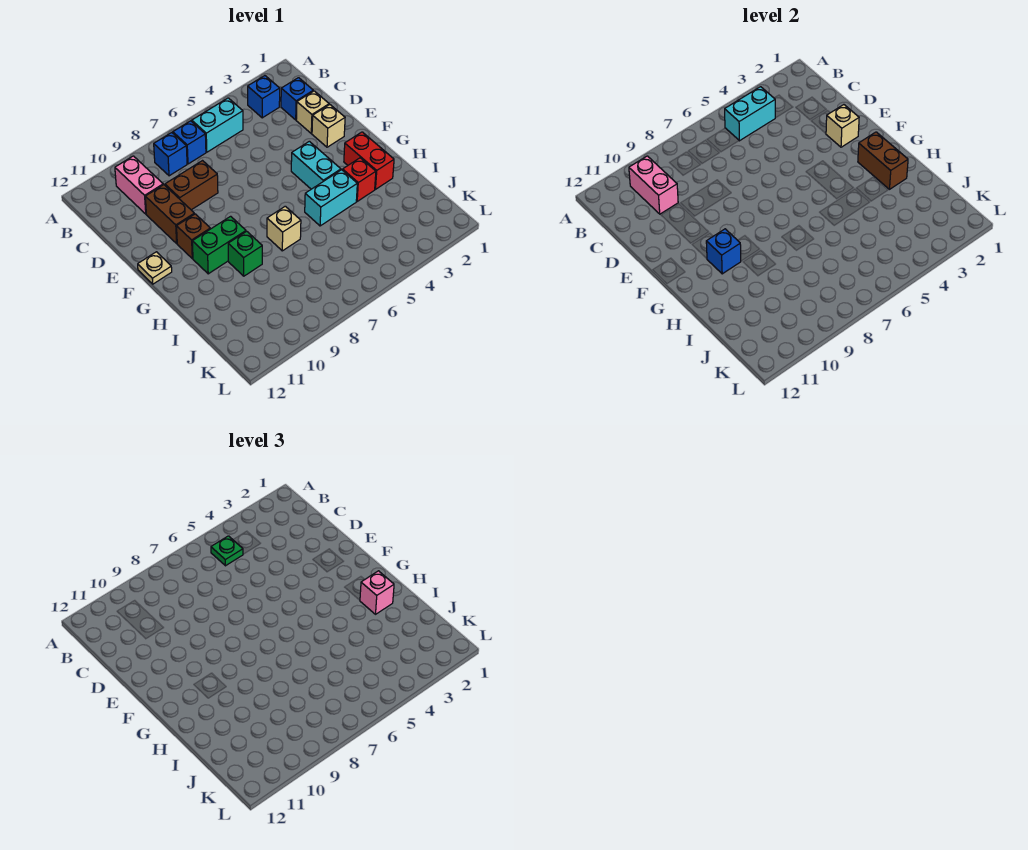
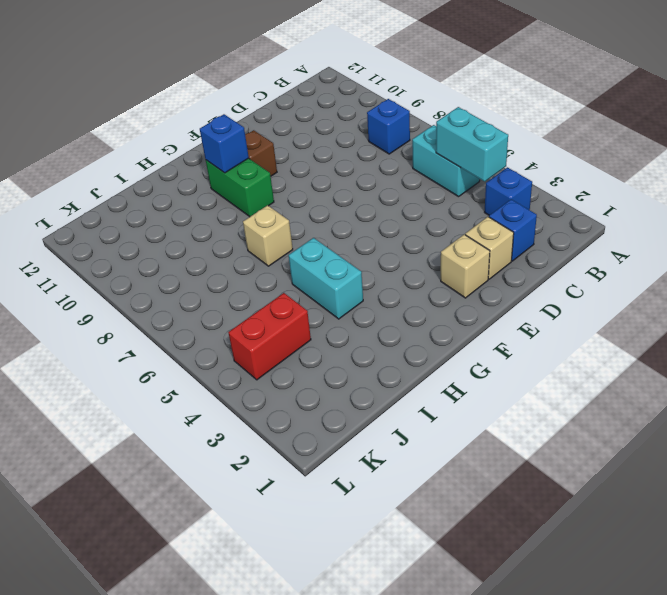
red 1x2 brick [228,293,311,380] -> red 1x2 brick moved to [344,132,394,189]
none -> blue 1x1 brick [173,121,206,164]
none -> pink 1x2 brick [115,156,163,214]
none -> brown 1x2 brick [165,161,218,210]

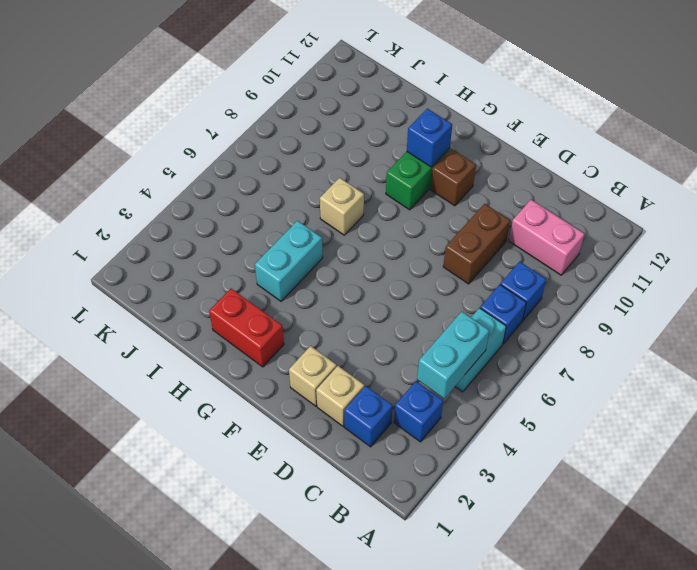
none -> brown 1x2 brick [145,185,194,243]
none -> cyan 1x2 brick [291,141,341,189]
none -> tan 1x1 plate [138,252,172,284]

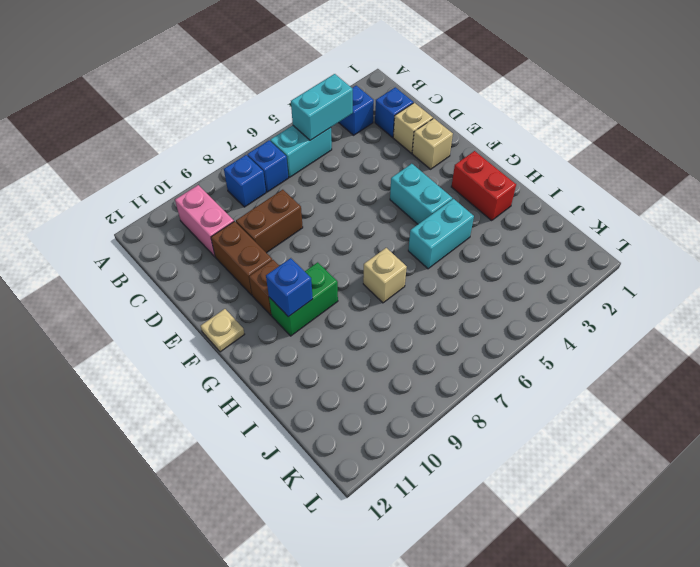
none -> red 1x1 brick [343,158,376,201]
none -> green 1x1 brick [228,231,262,276]
none -> pink 1x2 brick [629,156,678,214]

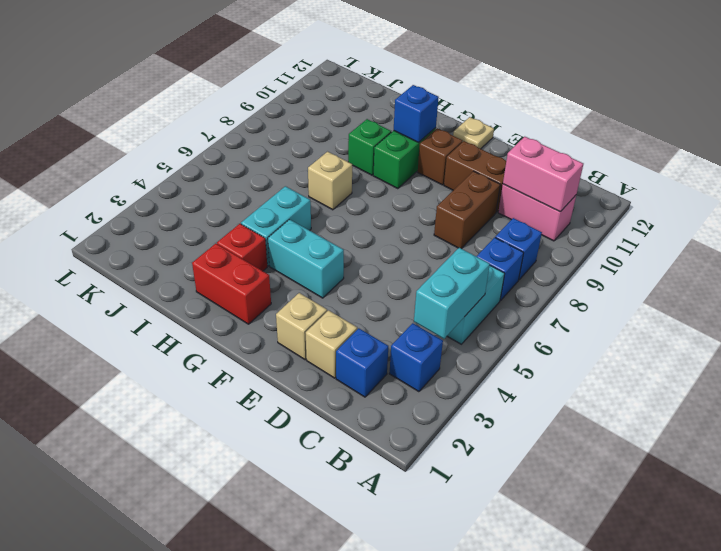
none -> tan 1x1 brick [826,105,859,147]
none -> brown 1x2 brick [858,132,908,189]
none -> green 1x1 plate [211,536,243,566]

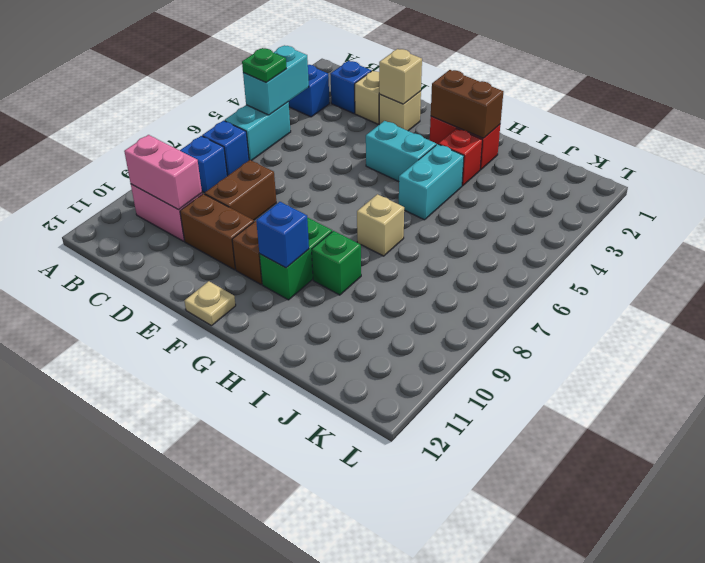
none -> pink 1x1 brick [360,571,394,614]

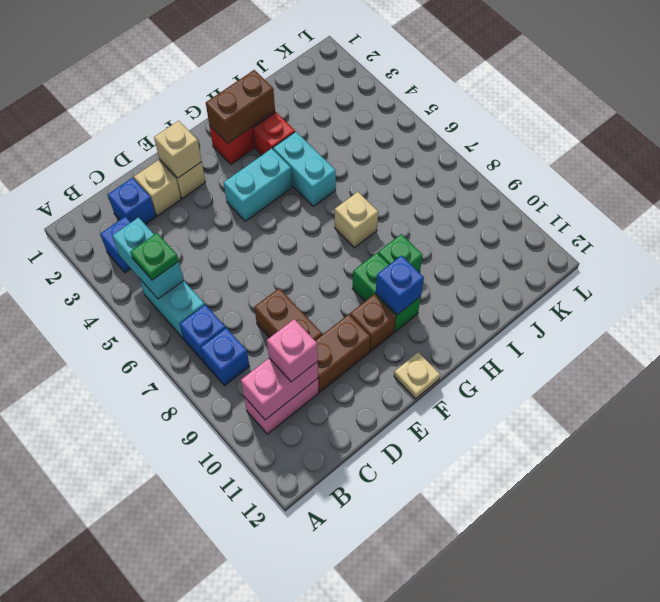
pink 1x1 brick [267,319,318,382] -> pink 1x1 brick moved to [360,571,394,614]

